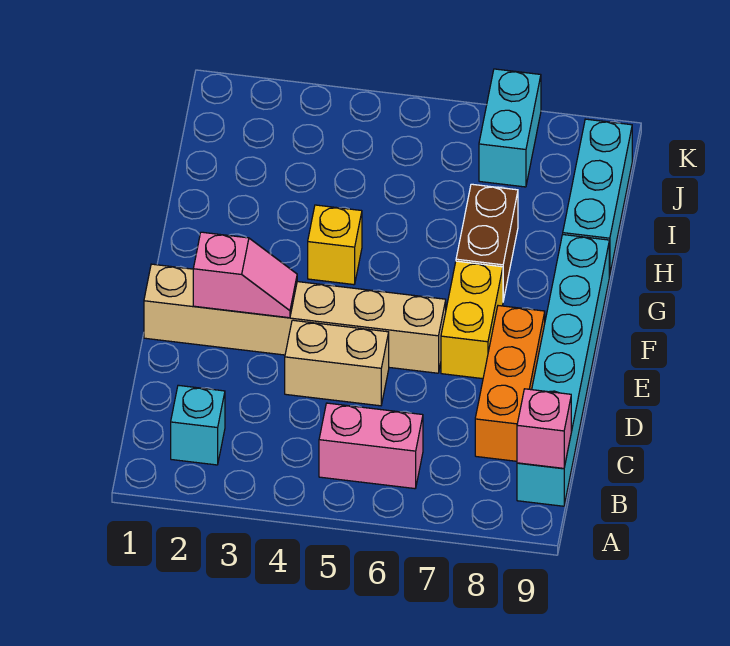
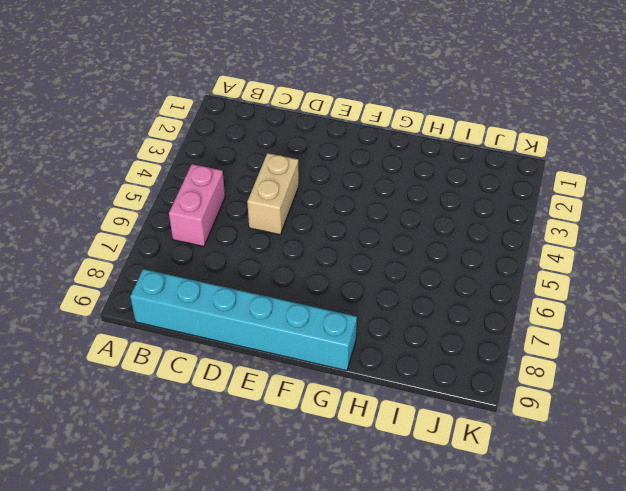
none -> cyan 1x1 brick [171,385,225,465]
none -> orange 1x3 brick [475,306,545,461]
none -> tan 1x6 brick [144,264,446,373]

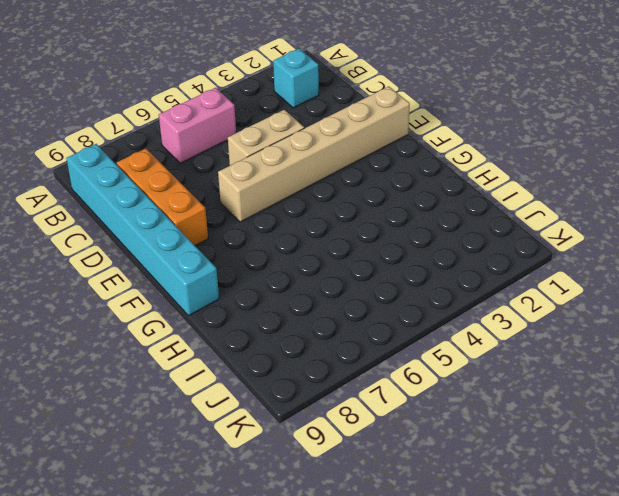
none -> yellow 1x2 brick [441,261,503,379]
none -> yellow 1x1 brick [308,205,362,285]
none -> brown 1x2 brick [456,184,518,301]

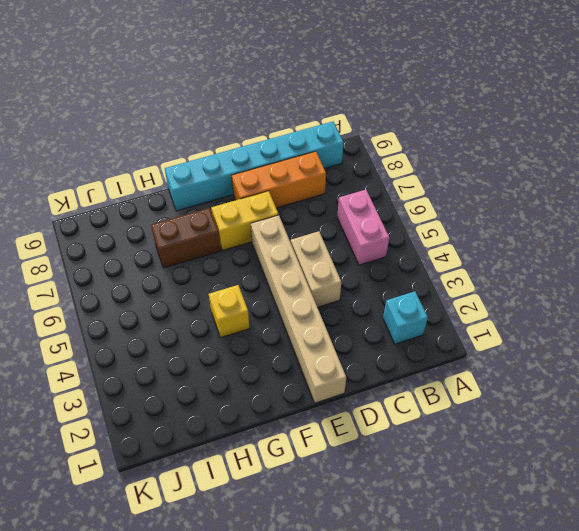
none -> cyan 1x3 brick [563,119,632,276]
none -> cyan 1x2 brick [479,69,541,187]
none -> pink 1x1 brick [517,389,571,468]

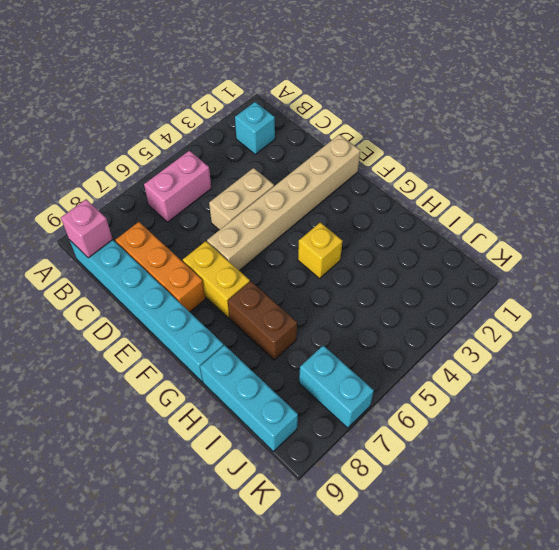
none -> pink 1x2 slope [193,232,297,318]

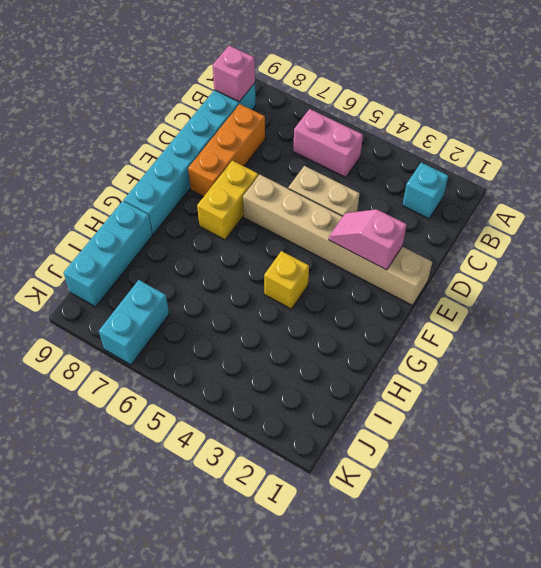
none -> brown 1x2 brick [456,184,518,301]

